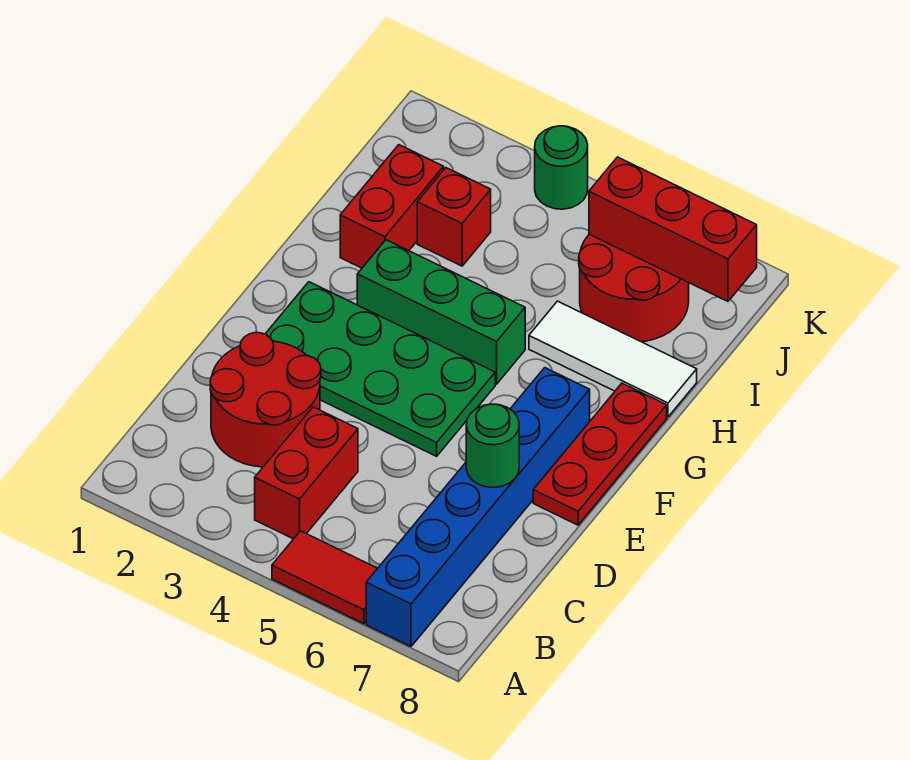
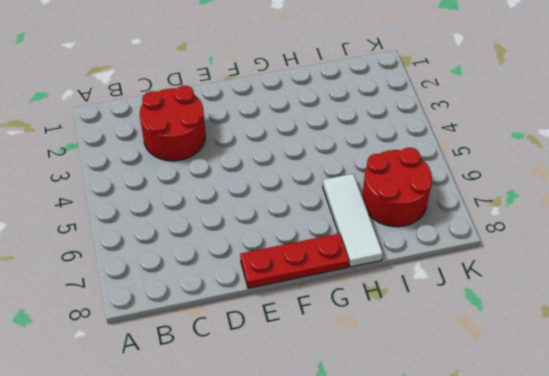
none -> red 1x2 tile [272,531,378,624]
none -> blue 1x6 brick [366,368,590,647]
none -> red 1x2 brick [255,407,358,539]

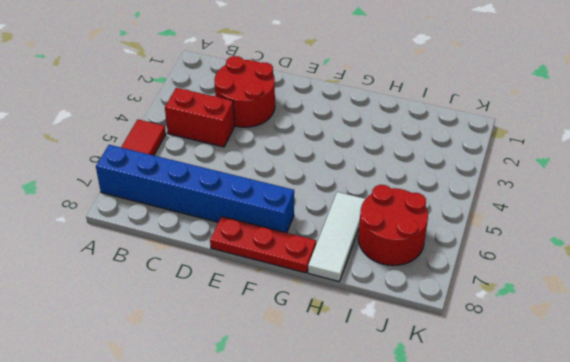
none -> green 2x4 plate [266,282,495,456]
none -> green 1x3 brick [357,240,525,384]
none -> red 1x2 brick [340,145,444,268]

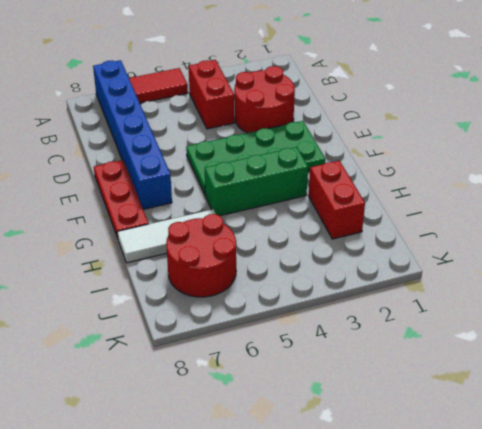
none -> red 1x1 brick [417,168,491,266]
none -> green 1x1 round brick [535,126,588,209]
none -> green 1x1 round brick [466,404,519,488]

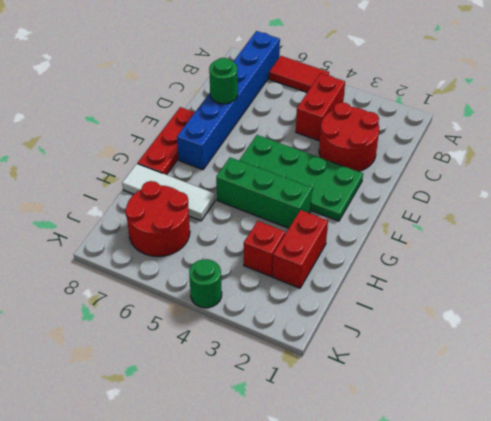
none -> red 1x3 brick [589,157,757,301]

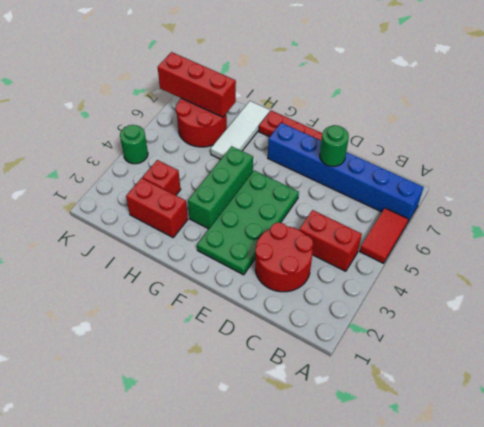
red 1x3 brick [158,52,236,117] -> red 1x3 brick turned to [589,157,757,301]

